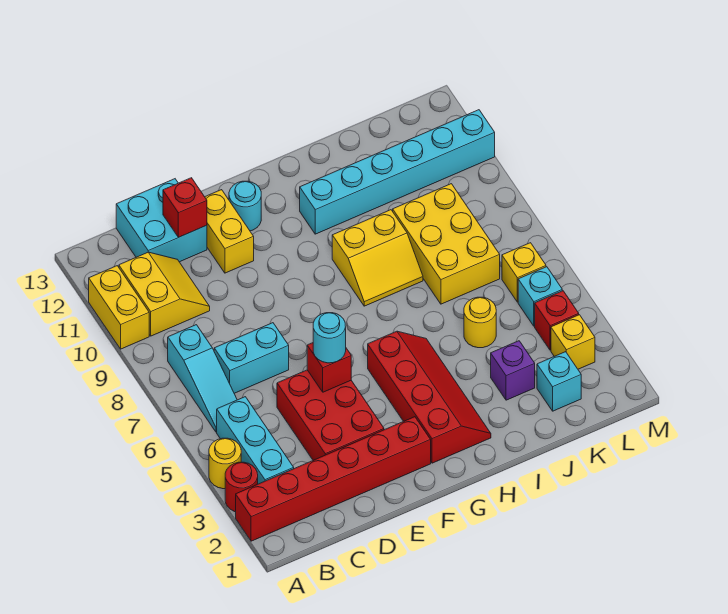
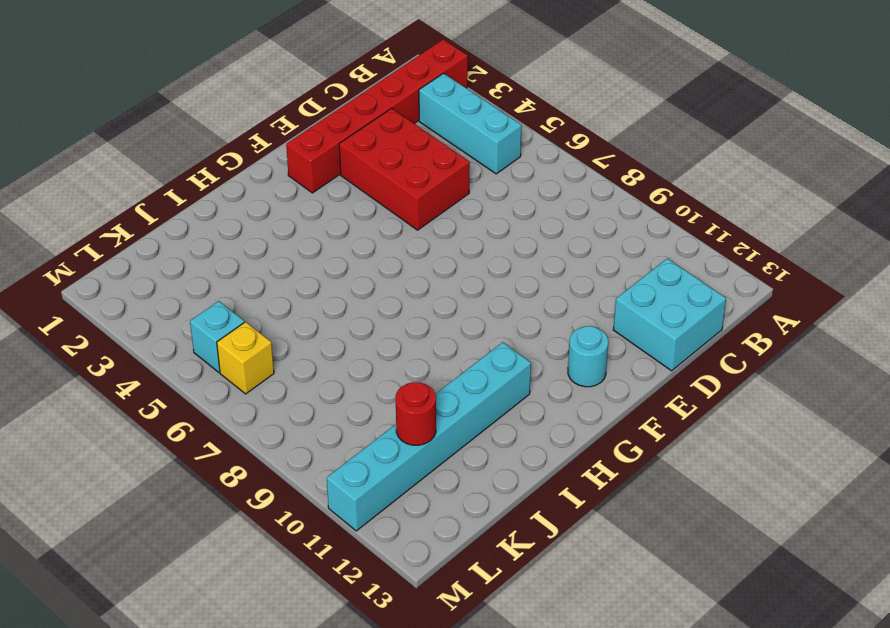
red 1x1 round brick [396,382,436,445] -> red 1x1 round brick moved to [225,462,258,512]
none -> yellow 1x1 round brick [209,438,241,489]
none -> yellow 1x2 brick [89,266,149,349]
none -> cyan 1x3 slope [168,325,237,432]

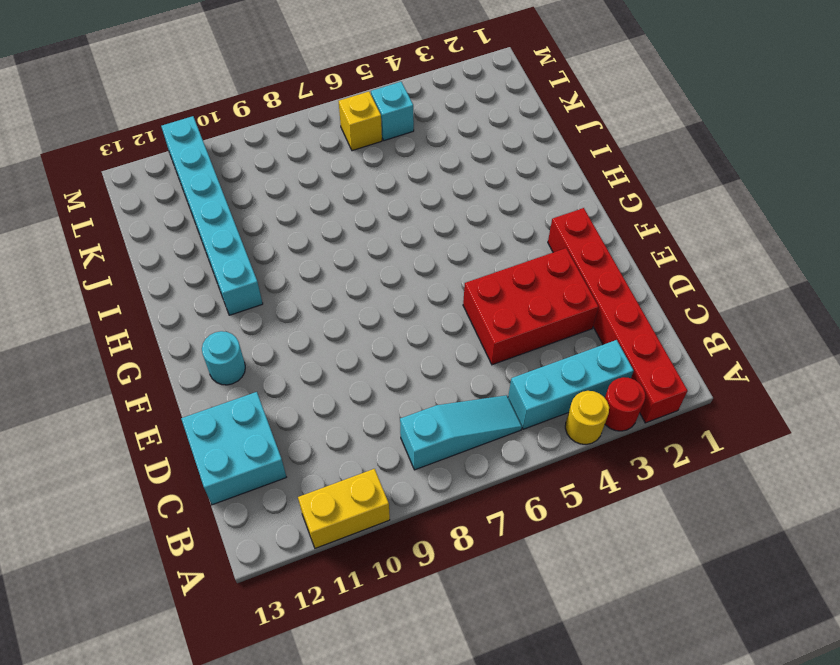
none -> yellow 2x2 slope [119,252,210,336]
none -> cyan 1x2 brick [214,323,289,393]
none -> yellow 1x2 brick [205,190,254,273]

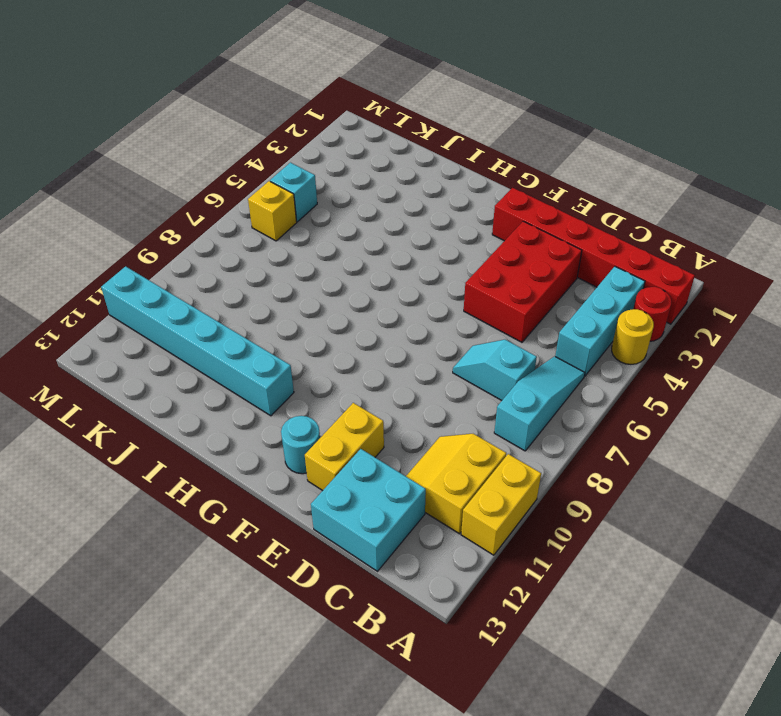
cyan 1x2 slope [453,340,537,400] -> cyan 1x2 brick [214,323,289,393]
none -> red 2x4 slope [368,331,491,463]
none -> yellow 2x2 slope [332,210,423,306]
none -> purple 1x1 brick [491,341,535,400]

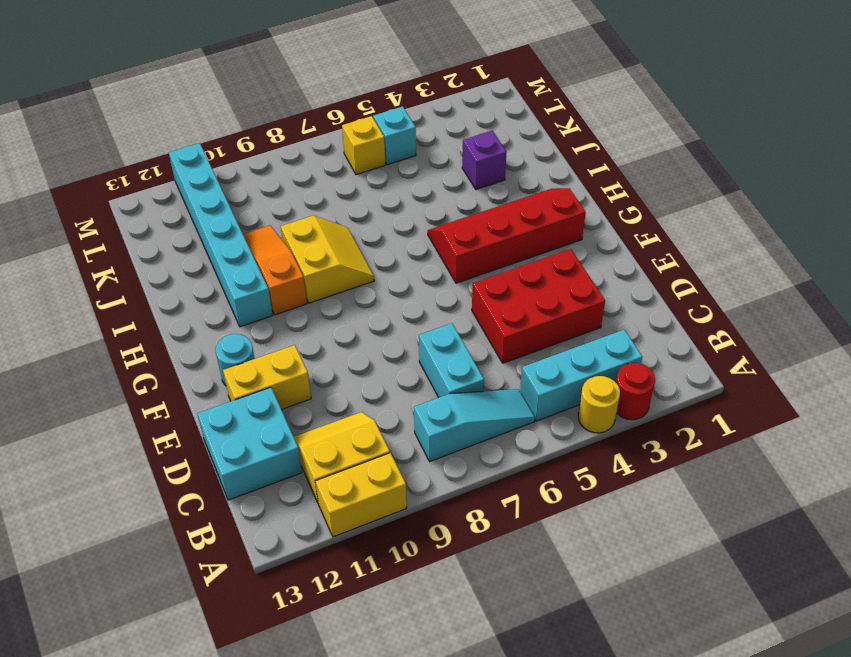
orange 1x3 slope [243,225,307,315] -> none
none -> red 1x6 brick [236,417,431,541]
none -> yellow 1x1 round brick [464,297,496,348]
none -> yellow 2x3 brick [393,184,500,304]

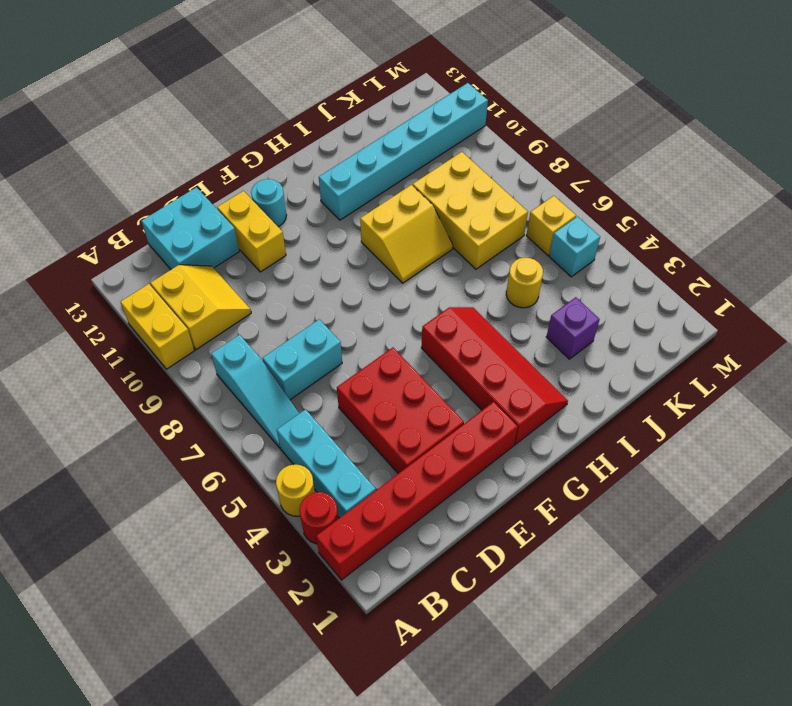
none -> cyan 1x1 brick [537,352,581,411]
none -> yellow 1x1 brick [551,315,595,369]
none -> red 1x1 brick [535,291,579,350]

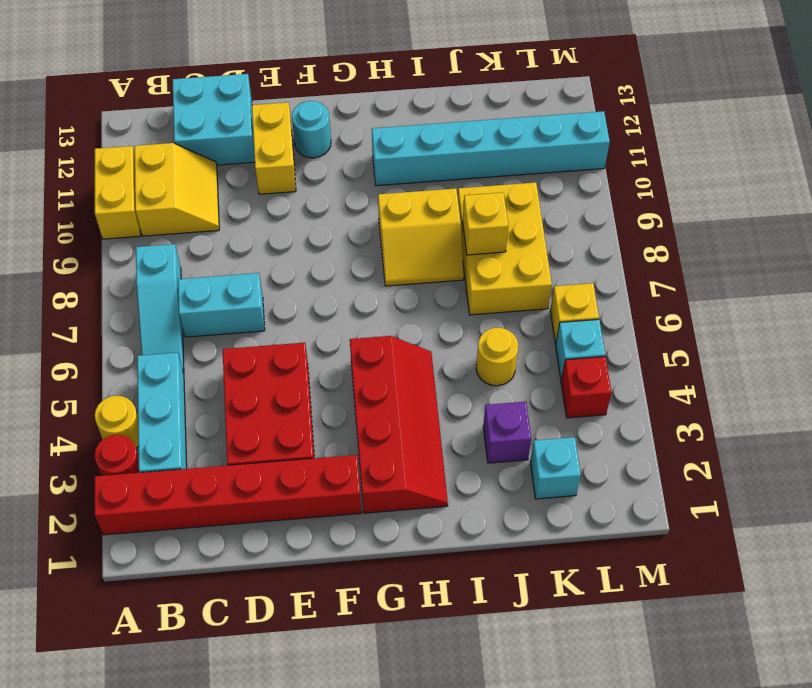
yellow 1x1 brick [463,192,508,255] -> yellow 1x1 brick moved to [551,315,595,369]
none -> red 1x1 brick [163,178,207,237]
none -> red 1x1 brick [307,343,351,392]
none -> cyan 1x1 round brick [313,313,346,363]

